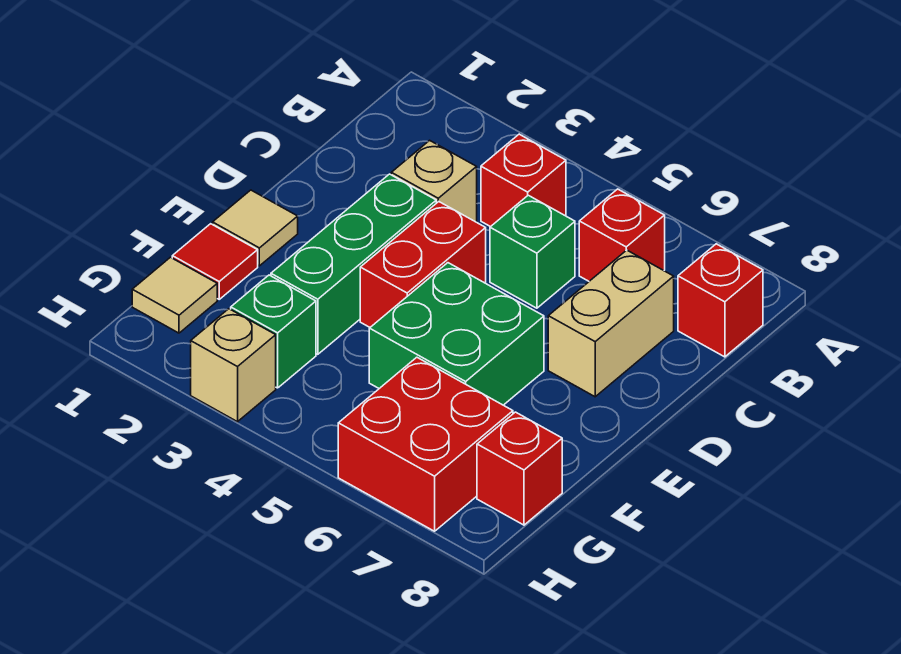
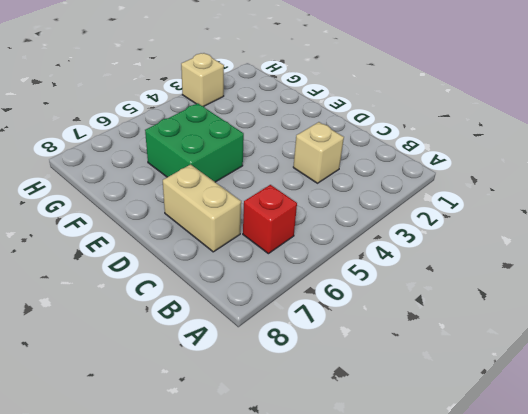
none -> red 1x1 brick [481,134,566,227]
none -> red 1x1 brick [678,244,763,357]
none -> green 1x1 brick [490,195,575,308]

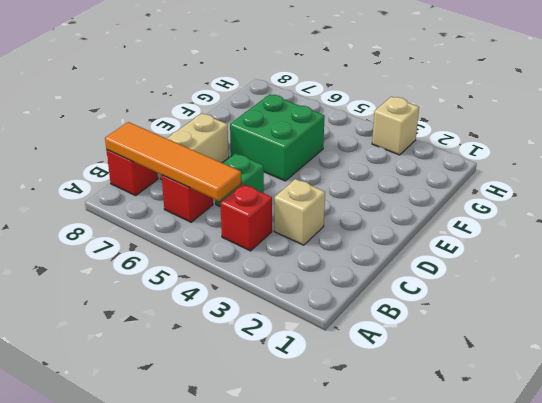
orange 1x4 tile [105,122,241,201] -> none
none -> green 1x3 brick [271,174,436,354]
none -> red 1x2 brick [360,202,486,327]
none -> tan 1x1 tile [213,190,298,266]

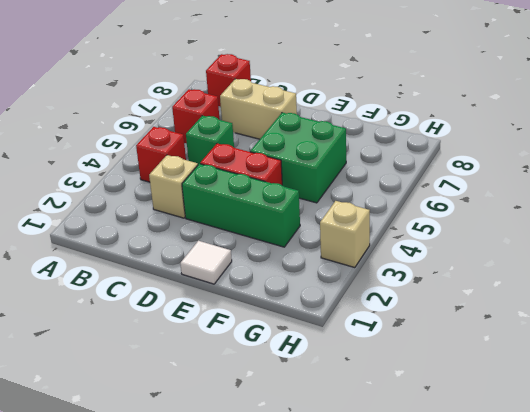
white 1x1 tile [180,241,232,284] -> tan 1x1 tile [213,190,298,266]
none -> red 1x1 tile [172,224,258,299]
none -> tan 1x1 tile [132,257,217,333]
none -> green 1x1 brick [231,275,316,388]

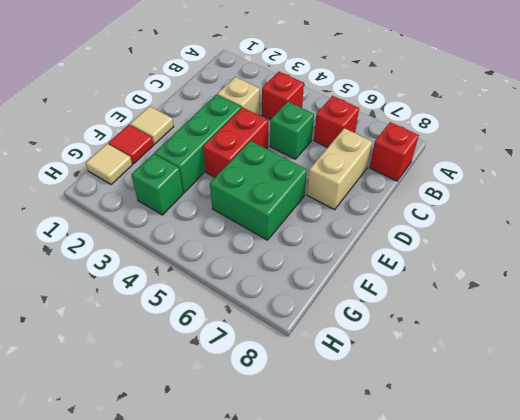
none -> red 2x2 brick [338,357,513,531]
none -> red 1x1 brick [477,412,562,525]
none -> tan 1x1 brick [191,309,276,422]

